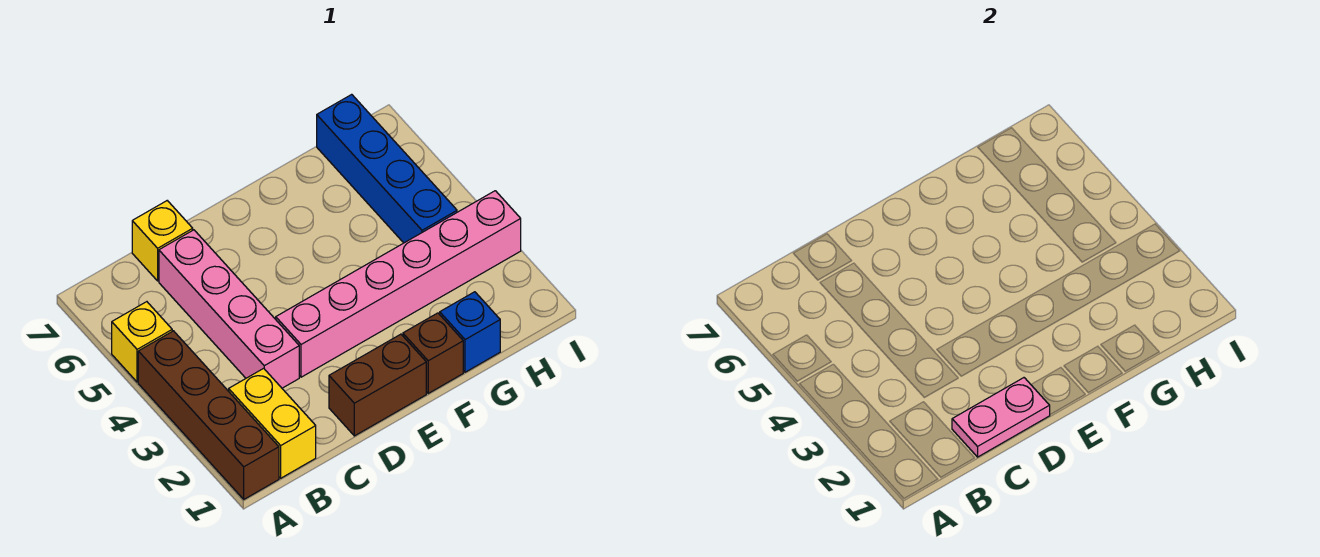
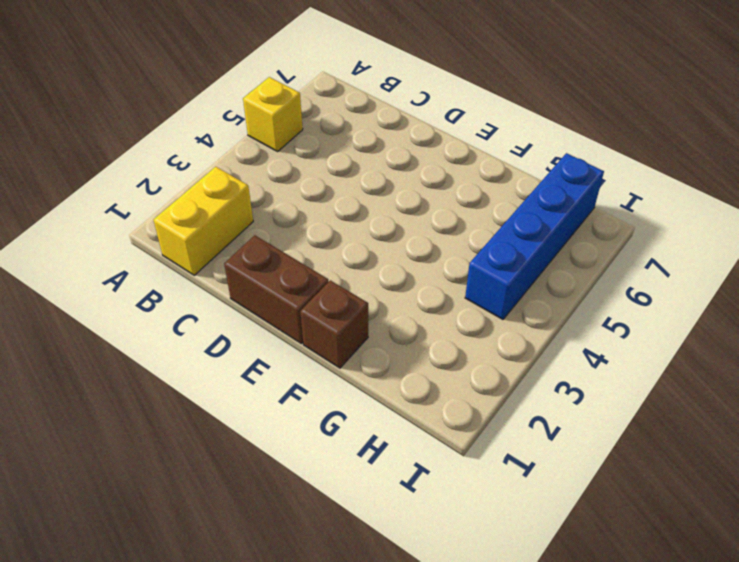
none -> brown 1x4 brick [138,331,279,499]
none -> pink 1x4 brick [159,230,299,388]

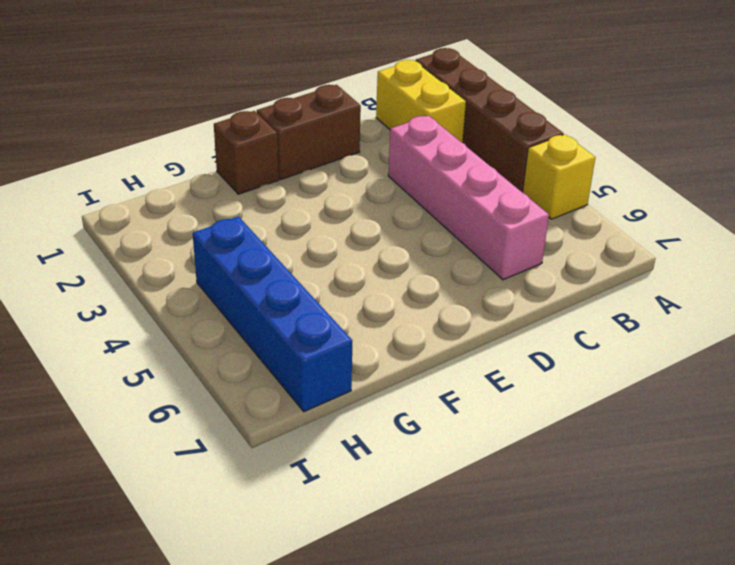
none -> yellow 1x1 brick [132,201,193,281]
none -> pink 1x6 brick [276,191,521,377]

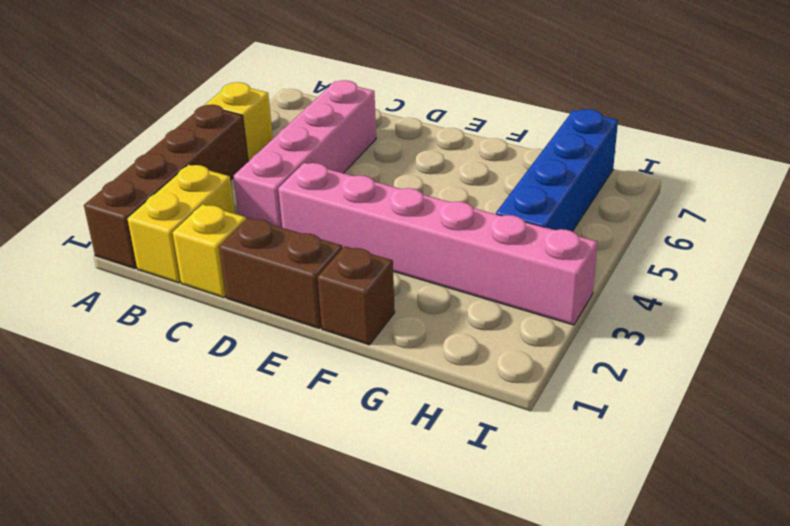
yellow 1x1 brick [173,205,246,298] -> yellow 1x1 brick moved to [132,201,193,281]
none -> blue 1x1 brick [440,292,500,372]
none -> pink 1x2 plate [952,378,1050,457]

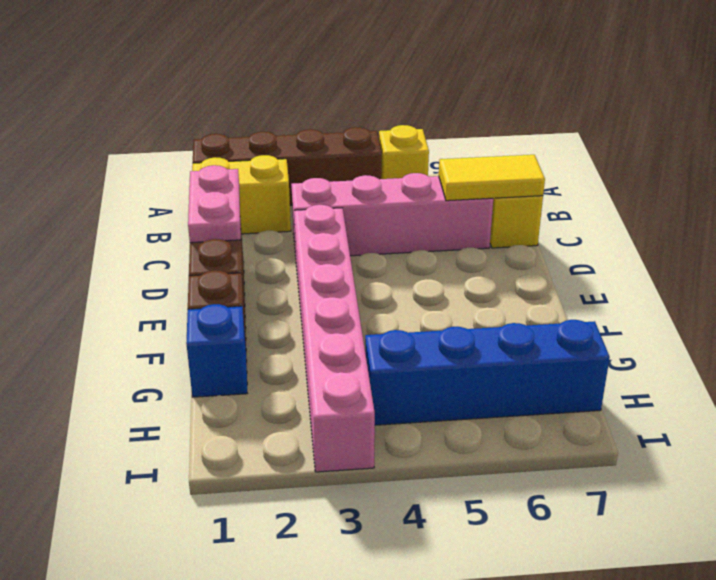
yellow 1x2 tile [439,155,545,201] -> none

